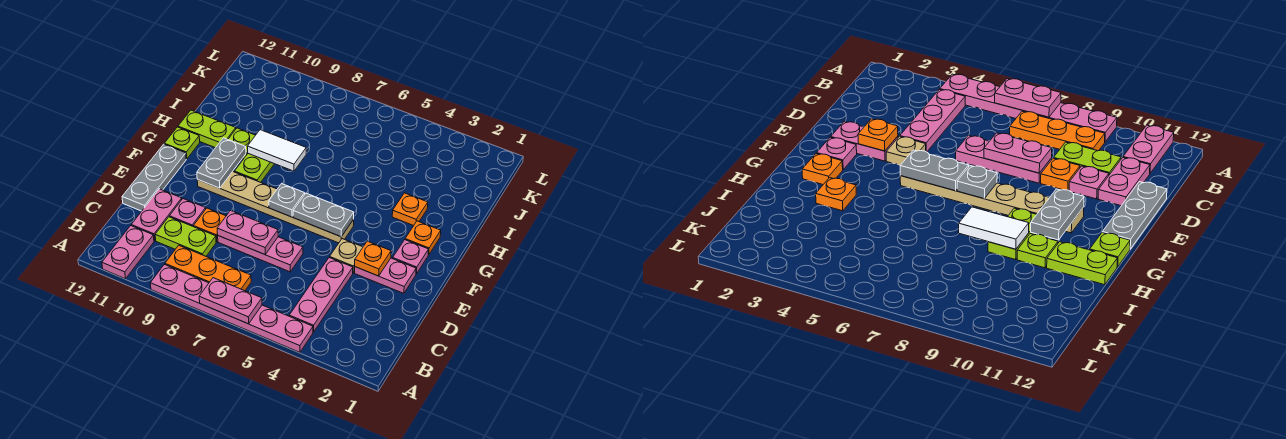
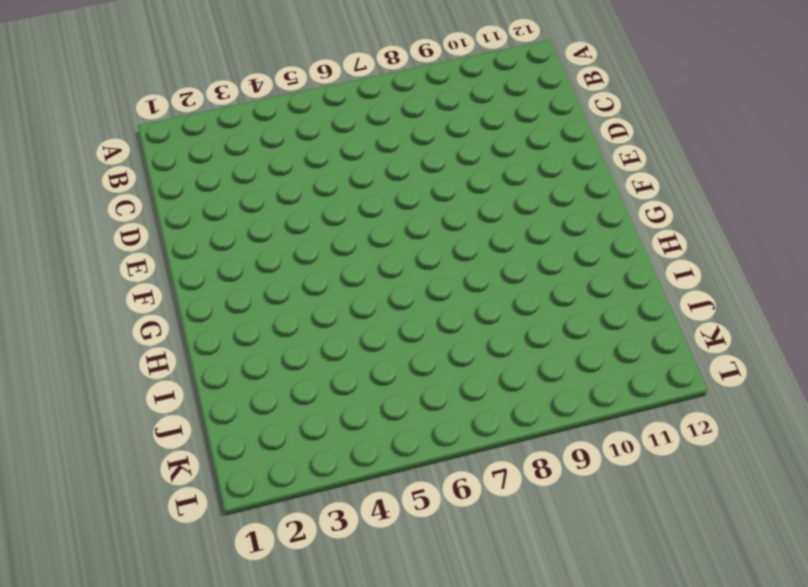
none -> pink 1x6 plate [150,264,313,352]
none -> pink 1x2 plate [102,226,154,279]
none -> pink 1x3 plate [289,257,353,332]

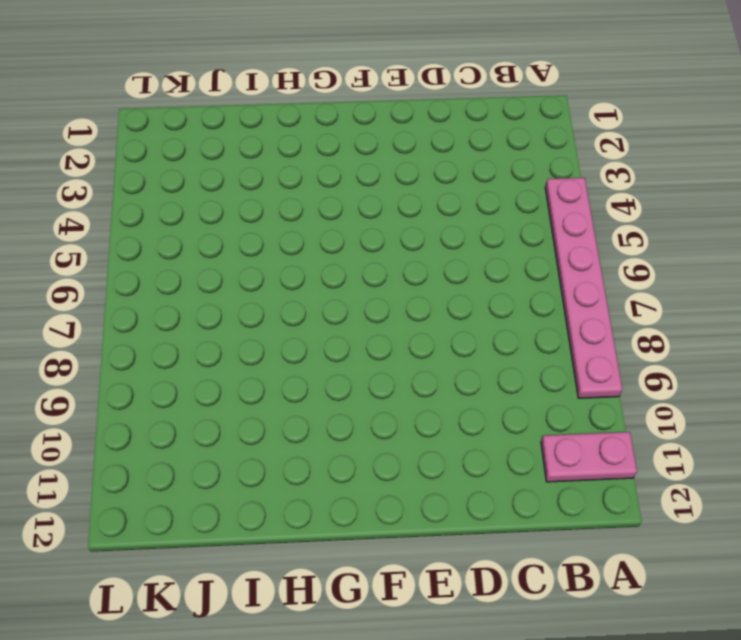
none -> pink 1x3 plate [289,257,353,332]
none -> orange 1x3 plate [165,245,251,291]
none -> lime 1x2 plate [155,217,216,256]

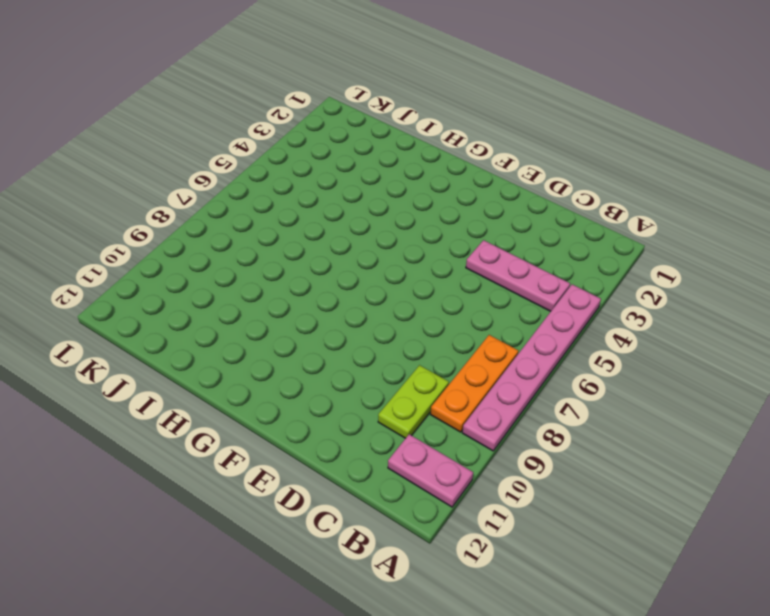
none -> pink 1x2 plate [131,189,182,241]
none -> pink 1x3 plate [218,236,303,272]
none -> orange 1x1 plate [193,208,226,242]

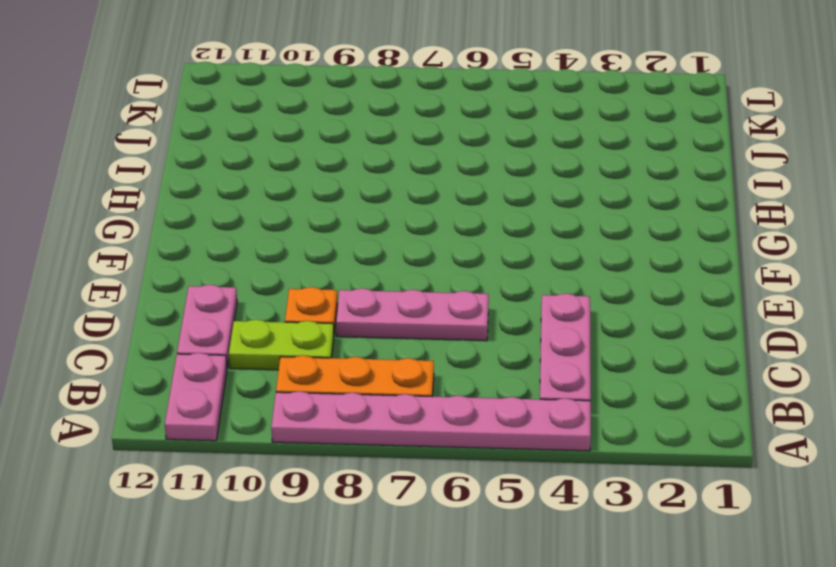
none -> pink 1x1 plate [170,199,206,226]
none -> grey 1x3 plate [122,144,186,211]
none -> pink 1x2 plate [355,258,416,293]

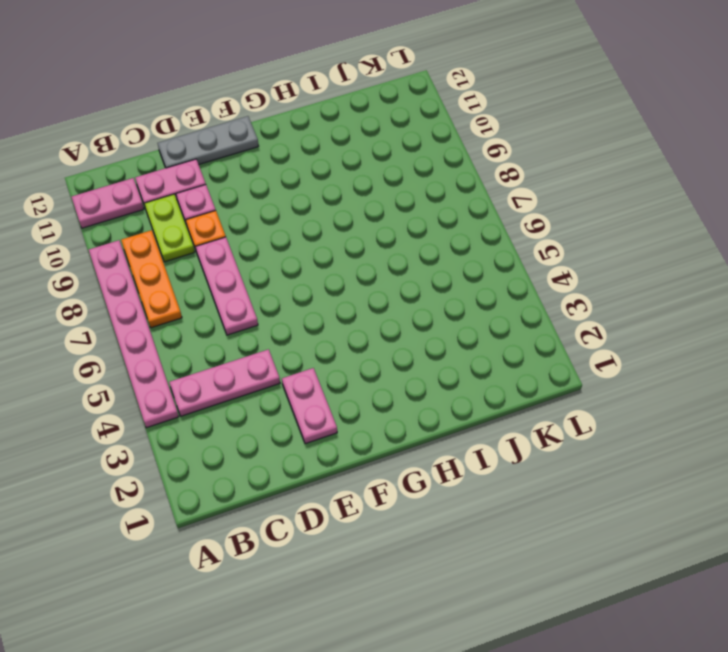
none -> tan 1x1 plate [330,239,363,273]
none -> pink 1x1 plate [393,240,429,274]
none -> tan 1x6 plate [197,172,354,243]

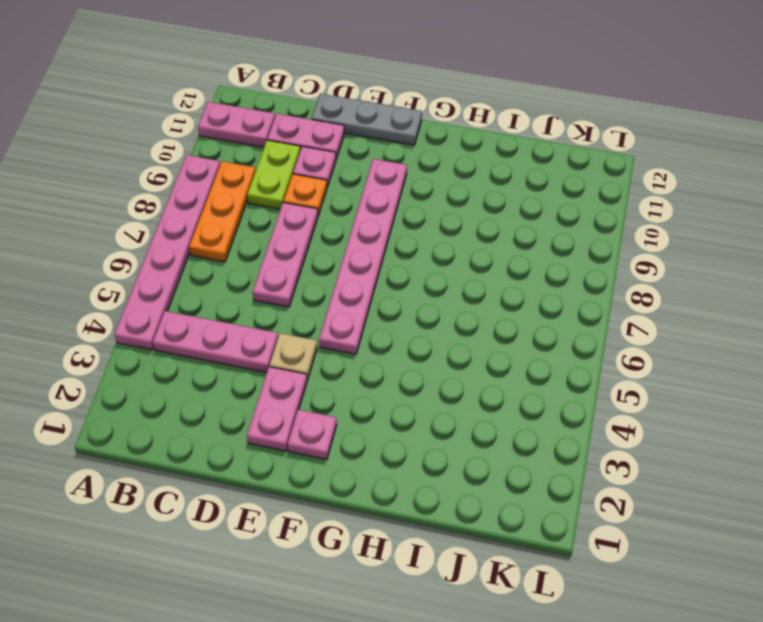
pink 1x6 plate [319,159,407,354] -> tan 1x6 plate [197,172,354,243]
none -> orange 1x1 plate [405,221,441,255]
none -> lime 1x2 plate [235,154,274,182]
none -> lime 1x1 plate [164,127,200,159]

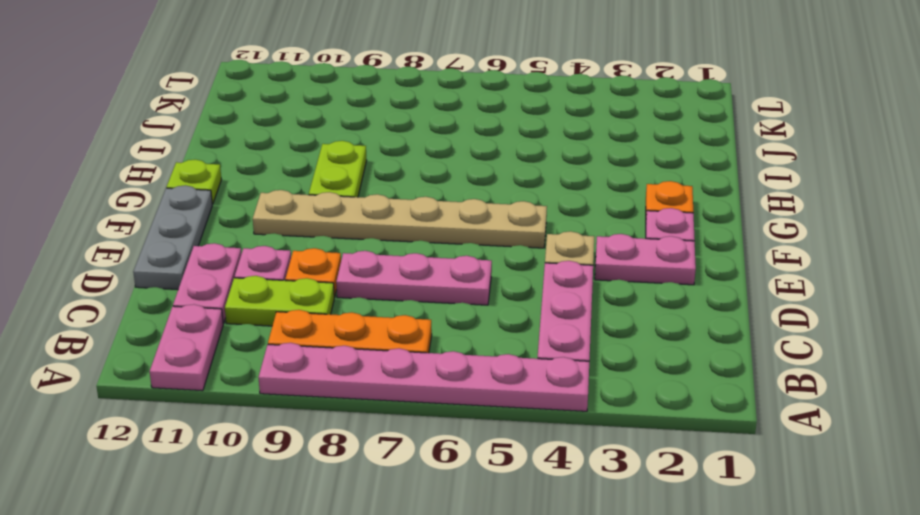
none -> orange 1x1 plate [392,193,428,226]
none -> lime 1x1 plate [228,128,255,159]
none -> lime 1x2 plate [178,110,236,148]

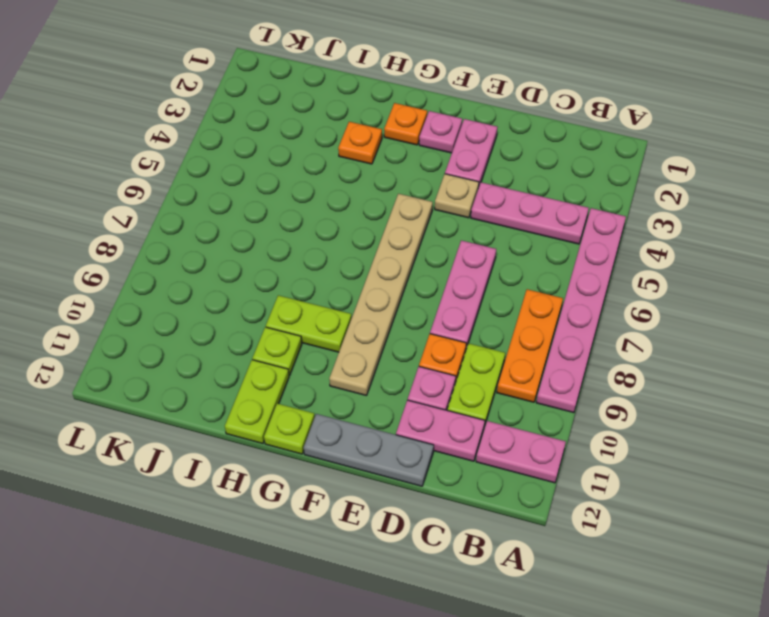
none -> pink 1x2 plate [199,278,262,324]
none -> pink 1x2 plate [217,211,278,254]
none -> orange 1x1 plate [355,241,391,276]

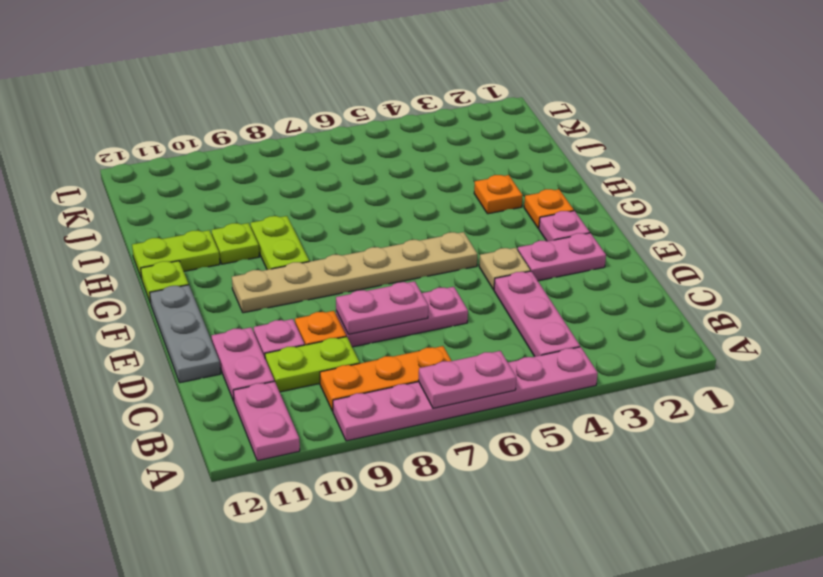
none -> orange 1x1 plate [355,241,391,276]
none -> grey 1x2 plate [293,193,354,237]
none -> grey 1x1 plate [269,184,305,217]

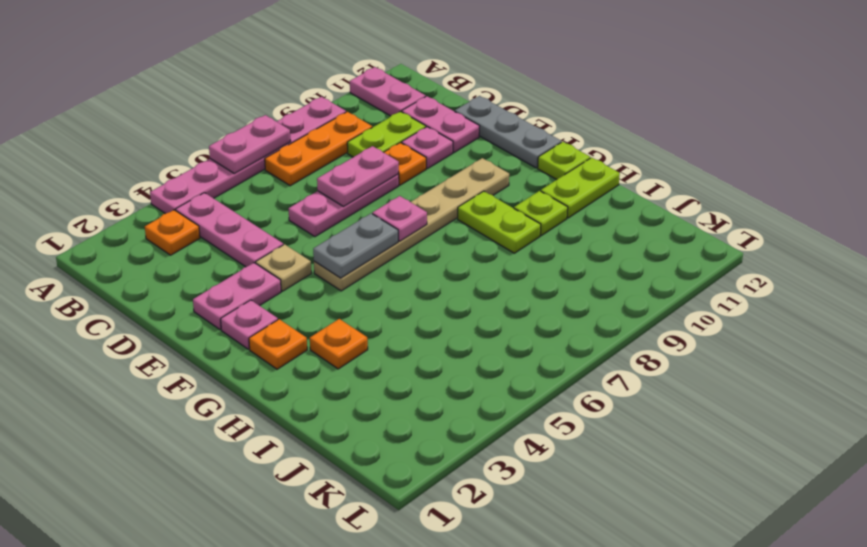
orange 1x1 plate [145,210,200,255] -> orange 1x1 plate moved to [355,241,391,276]
pink 1x1 plate [372,196,427,241] -> grey 1x1 plate [269,184,305,217]
none -> grey 1x2 plate [197,138,246,188]
none -> white 1x2 tile [247,130,306,171]

